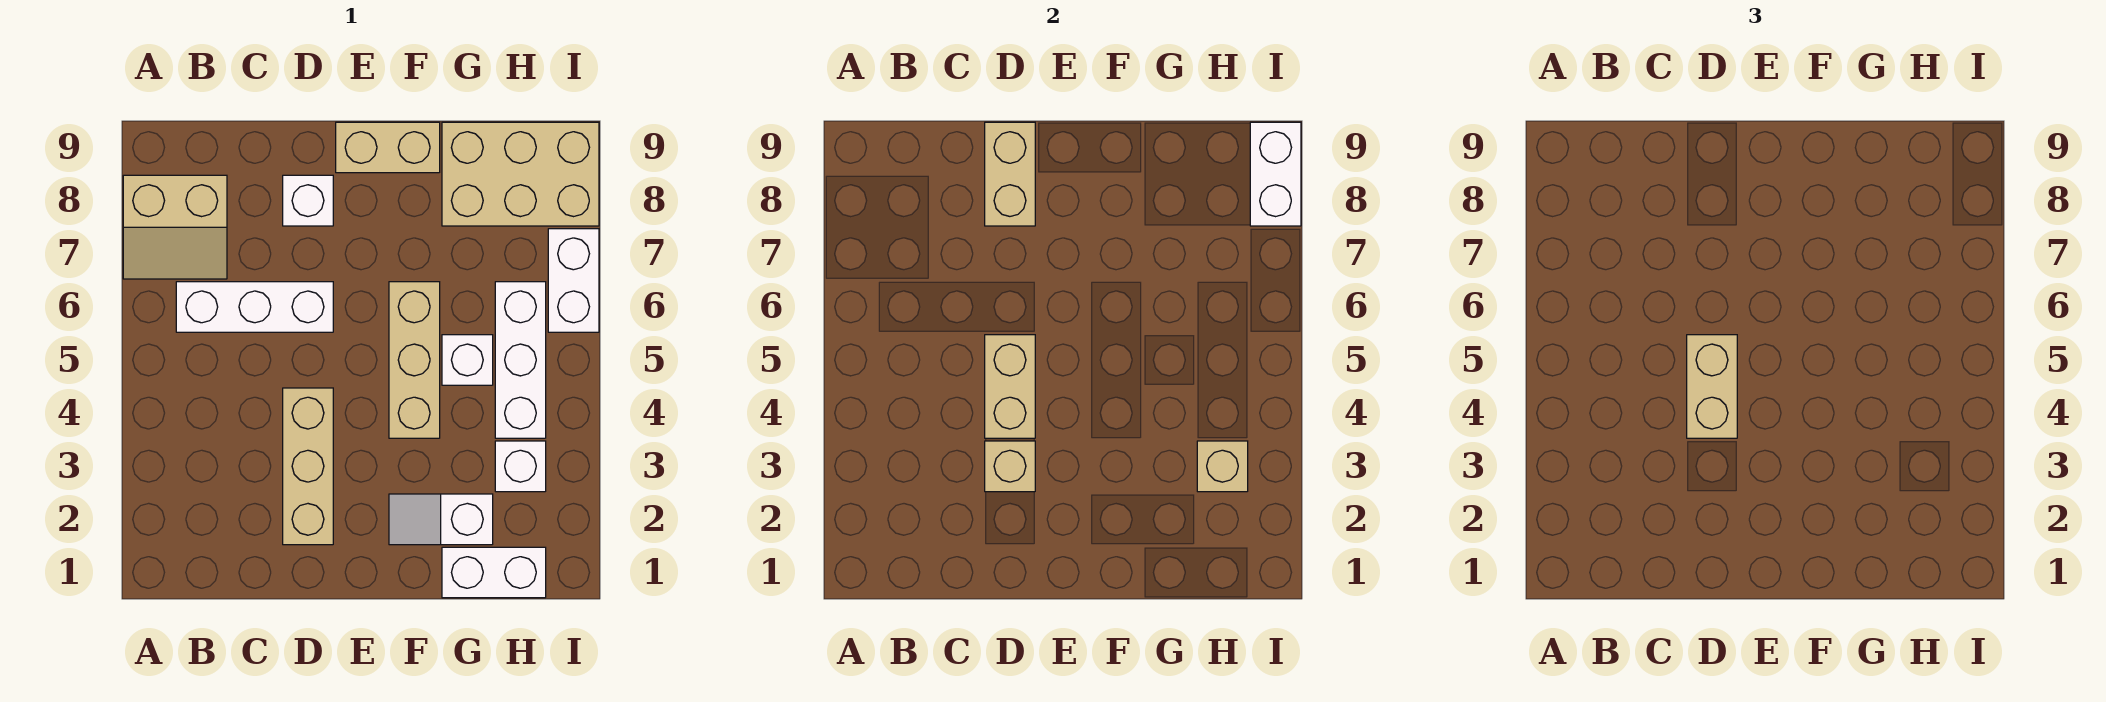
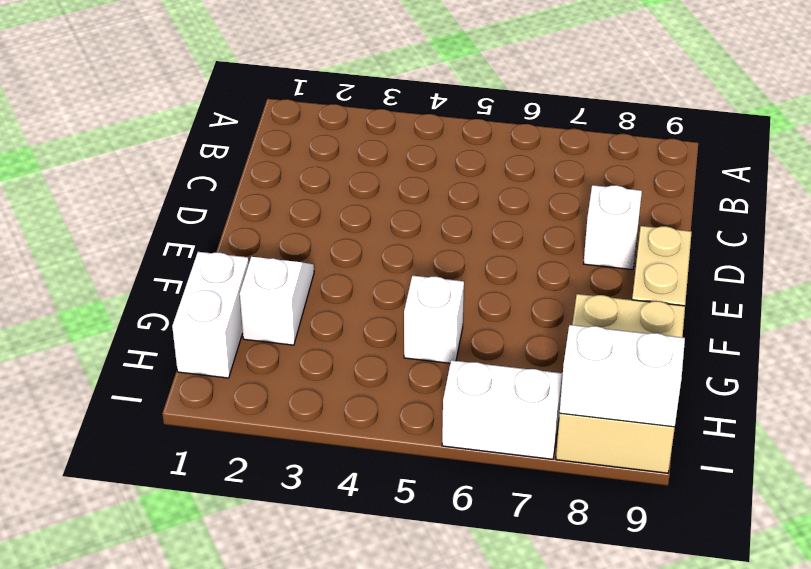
none -> tan 2x2 slope [123,175,227,279]
none -> white 1x3 brick [176,282,333,332]
none -> tan 1x3 brick [283,388,333,545]

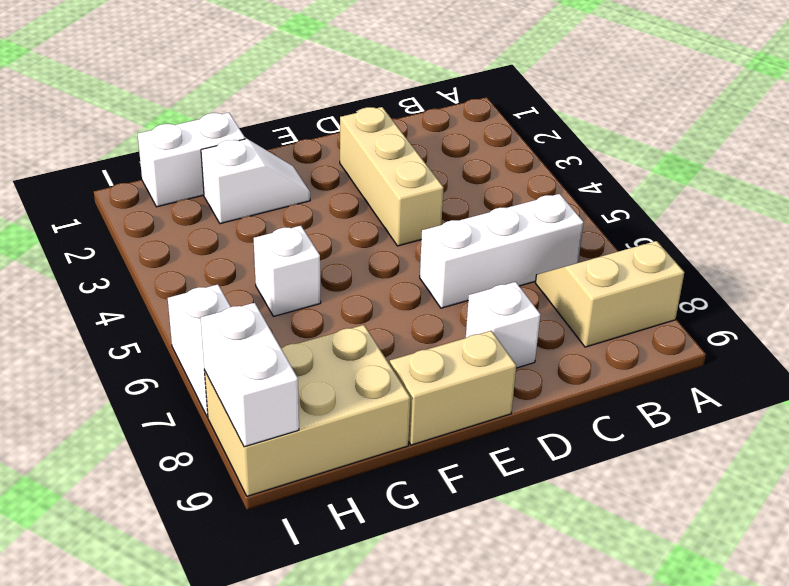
none -> tan 1x3 brick [389,282,440,438]
none -> white 1x1 brick [495,441,546,492]
none -> white 1x3 brick [495,282,546,438]

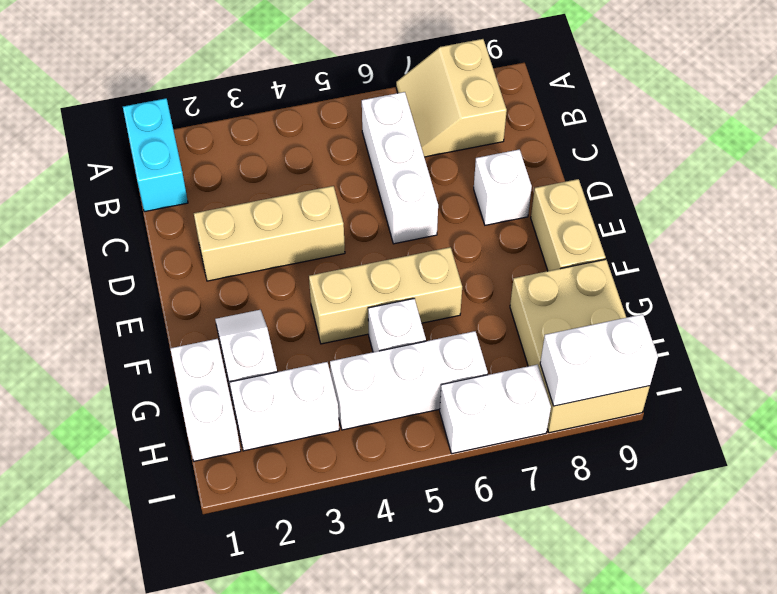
cyan 1x2 brick [123,98,188,212] -> none
white 1x2 brick [230,362,339,451] -> white 1x1 brick [495,441,546,492]
none -> tan 1x1 brick [985,441,1035,492]
none -> tan 1x2 brick [985,335,1035,438]
none -> tan 1x2 brick [985,122,1035,226]

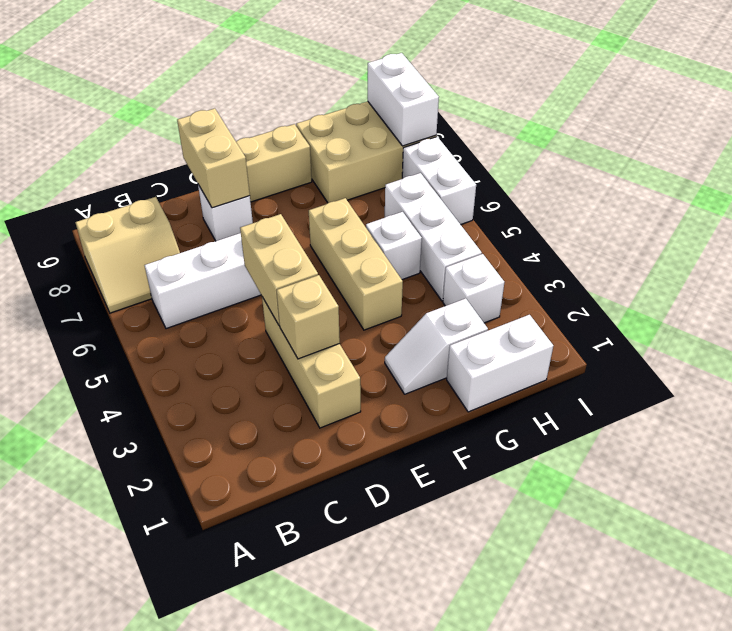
none -> tan 1x1 brick [1197,441,1248,492]
none -> tan 1x2 brick [1687,335,1737,438]

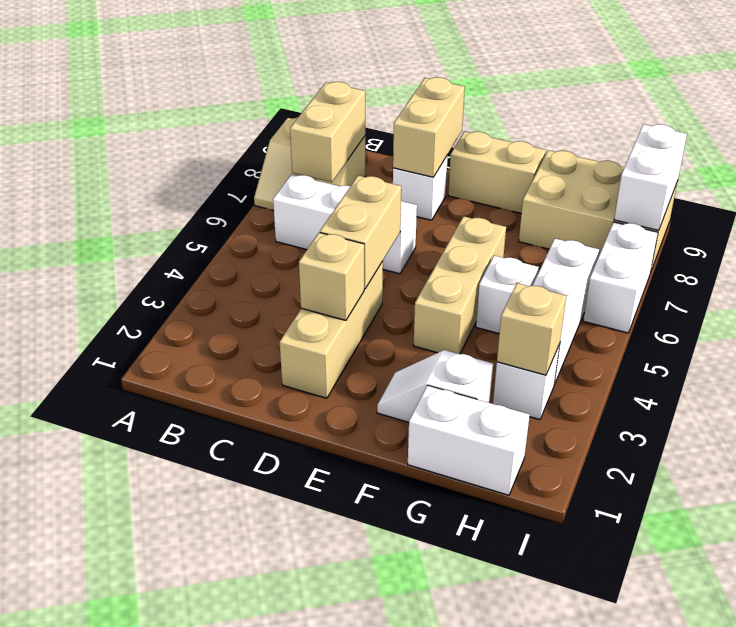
tan 1x2 brick [290,82,365,182] -> tan 1x2 brick moved to [1687,335,1737,438]

